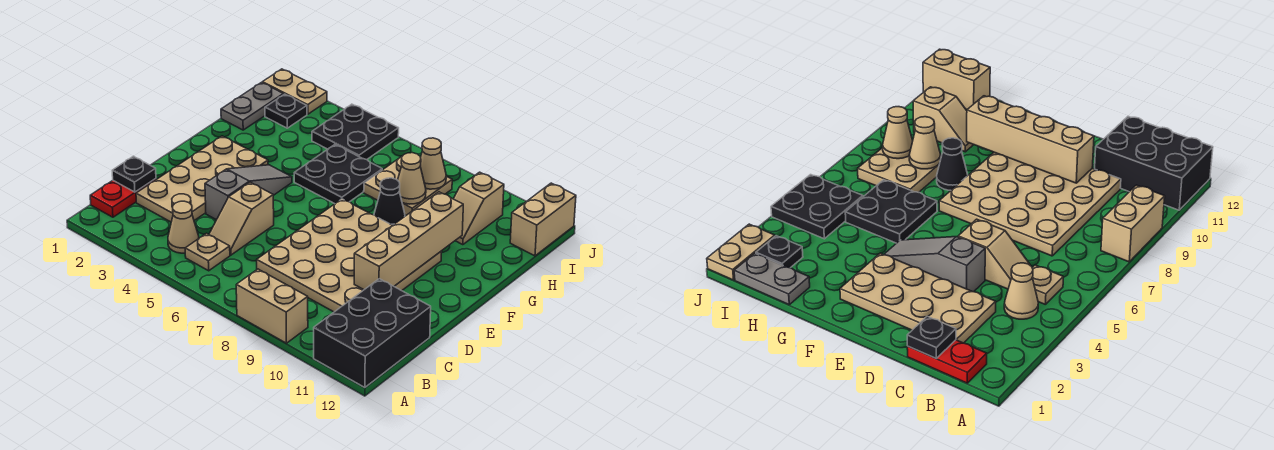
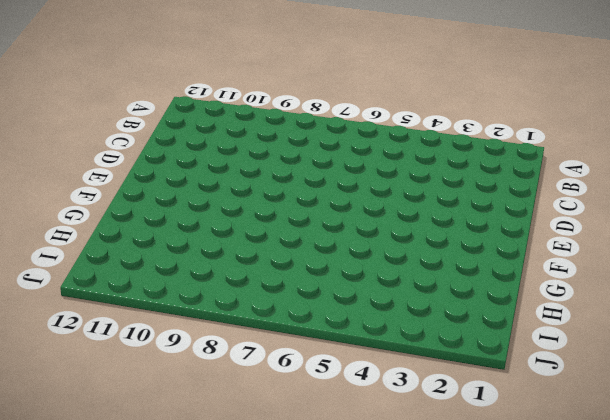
none -> tan 1x2 brick [236,269,308,343]
none -> black 2x3 brick [314,279,431,387]
none -> red 1x2 plate [90,179,156,217]

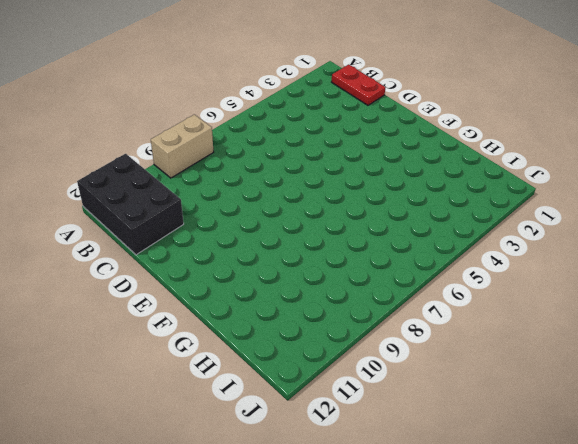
none -> tan 1x1 cone [168,201,199,253]
none -> tan 1x1 plate [185,233,230,271]
none -> tan 2x4 plate [136,136,268,222]

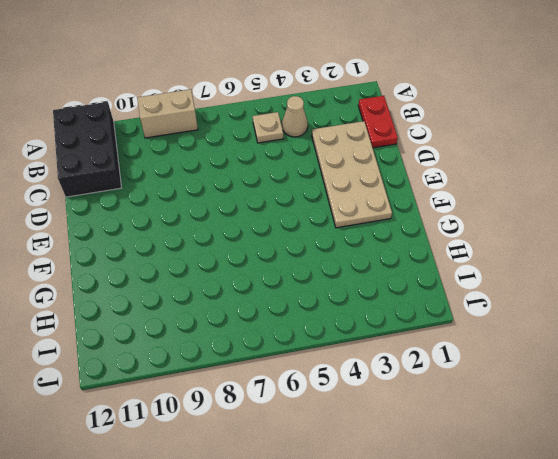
none -> tan 1x2 slope [209,182,274,255]
none -> tan 4x4 plate [257,199,442,312]
none -> grey 1x3 slope [205,165,292,220]

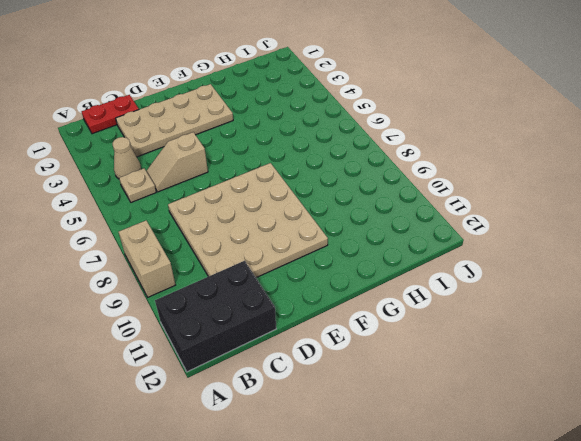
none -> grey 1x3 slope [205,165,292,220]
none -> black 2x2 plate [294,145,382,204]
none -> black 1x1 cone [374,178,405,225]

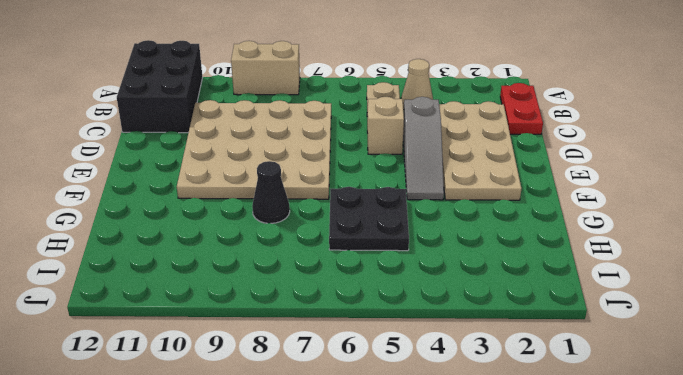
none -> grey 1x2 plate [221,83,284,130]
none -> tan 2x2 plate [364,157,452,215]
none -> tan 1x2 slope [454,172,504,245]

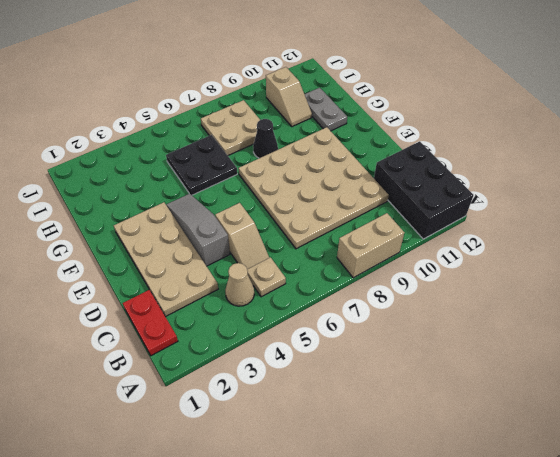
grey 1x2 plate [305,88,347,131] -> grey 1x2 plate moved to [221,83,284,130]
none -> black 1x1 plate [265,94,307,128]
none -> black 2x2 plate [312,104,399,160]
none -> tan 1x2 brick [510,183,576,256]

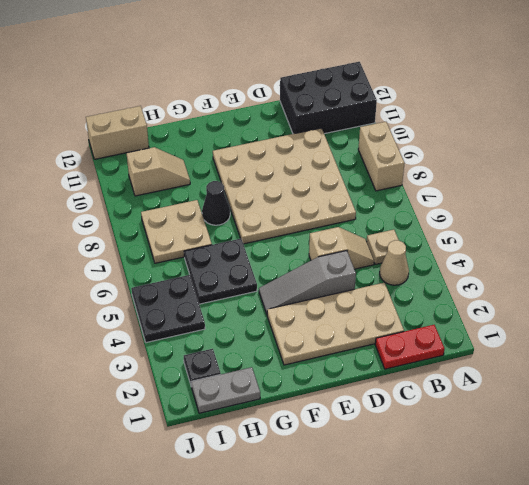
none -> tan 1x2 plate [262,69,327,114]
none -> black 1x1 plate [112,156,156,192]
none -> tan 1x4 brick [354,192,463,290]

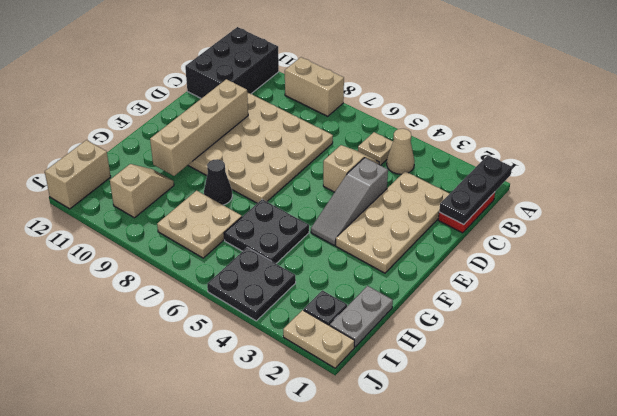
black 1x3 plate [439,155,512,225] -> black 1x1 plate [112,156,156,192]
none -> tan 1x1 cone [398,153,426,204]
none -> tan 1x1 cone [420,138,446,189]

